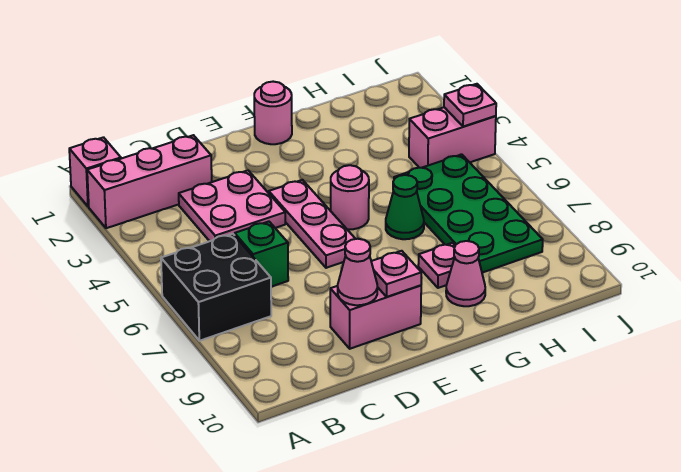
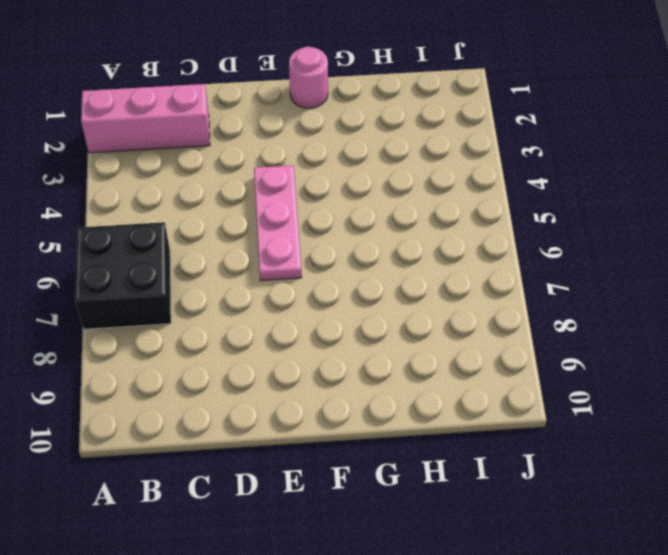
none -> pink 1x1 brick [69,137,121,207]
none -> pink 2x2 plate [179,170,285,241]
none -> green 1x1 brick [235,222,288,287]

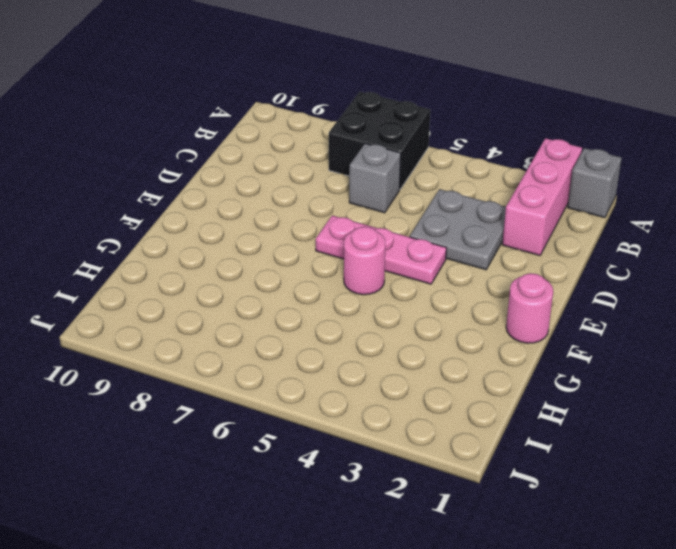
grey 1x1 brick [568,148,622,218] -> pink 1x1 brick [69,137,121,207]
grey 2x2 plate [410,189,506,270] -> pink 2x2 plate [179,170,285,241]
grey 1x1 brick [349,143,401,213] -> green 1x1 brick [235,222,288,287]
none -> pink 1x2 brick [330,285,421,349]
none -> green 1x1 cone [386,175,424,239]
none -> pink 1x1 plate [418,243,455,288]

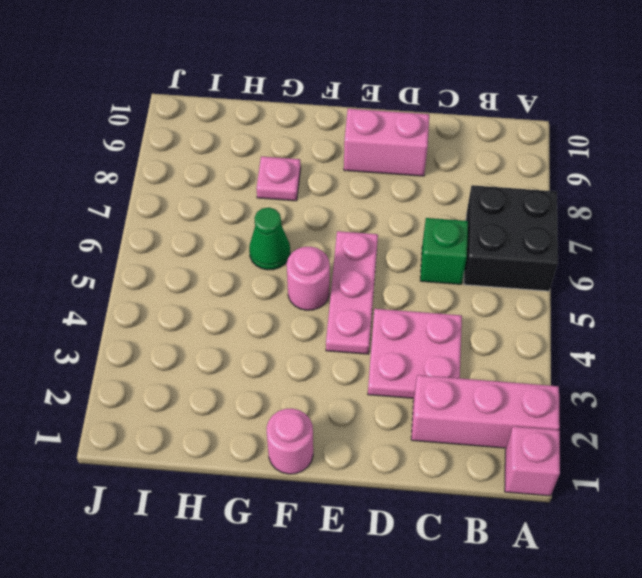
none -> pink 1x1 cone [446,241,485,306]
none -> green 2x4 plate [394,154,543,273]
none -> pink 1x2 brick [409,107,496,168]

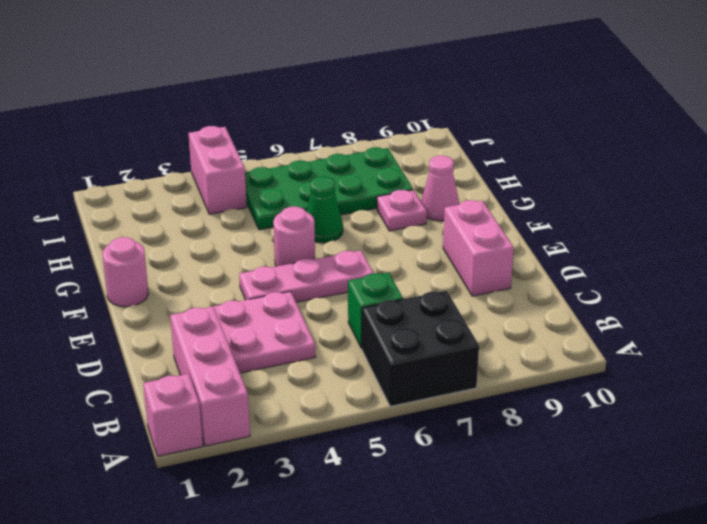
none -> pink 1x1 cone [338,239,377,305]
none -> pink 1x1 plate [371,251,421,297]
none -> pink 1x1 plate [444,84,496,127]

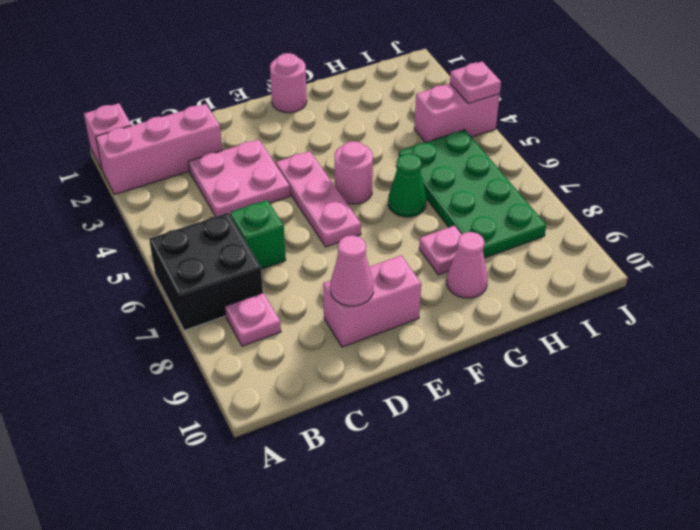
pink 1x1 plate [225,293,281,346] -> pink 1x1 plate moved to [371,251,421,297]

